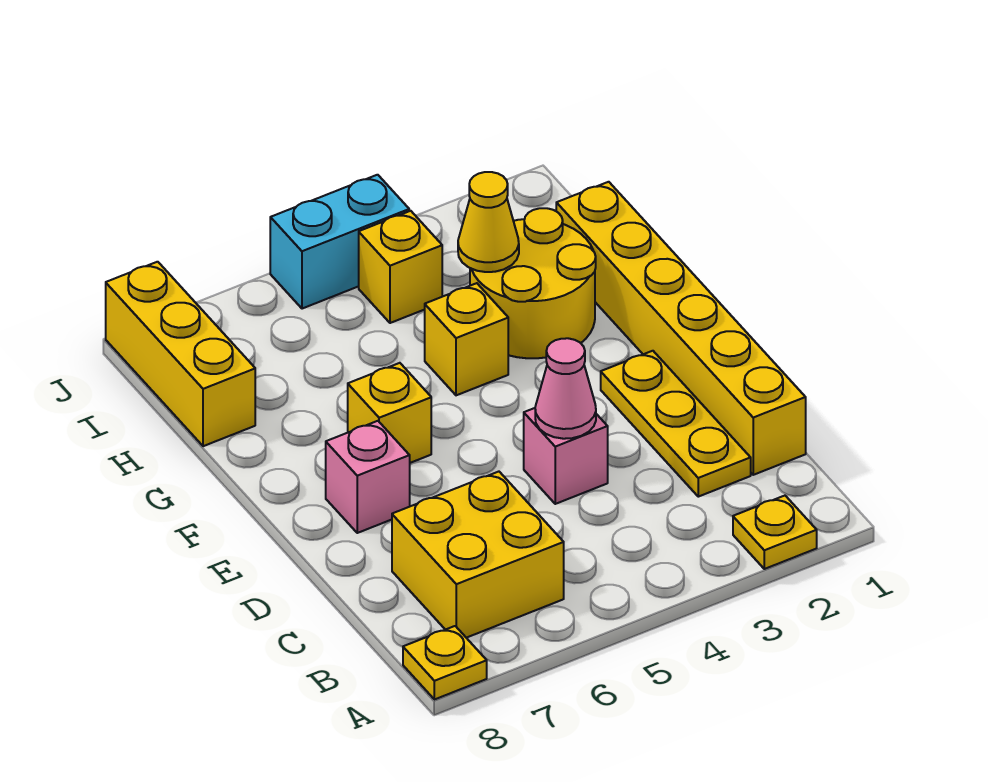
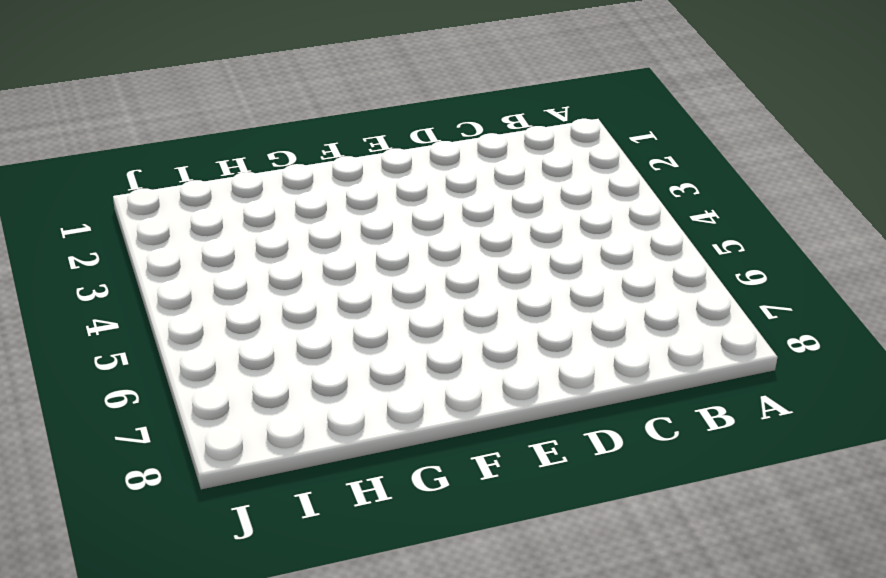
none -> yellow 1x1 plate [733,496,817,569]
none -> yellow 1x1 plate [403,626,487,700]
none -> yellow 2x2 brick [392,472,564,638]

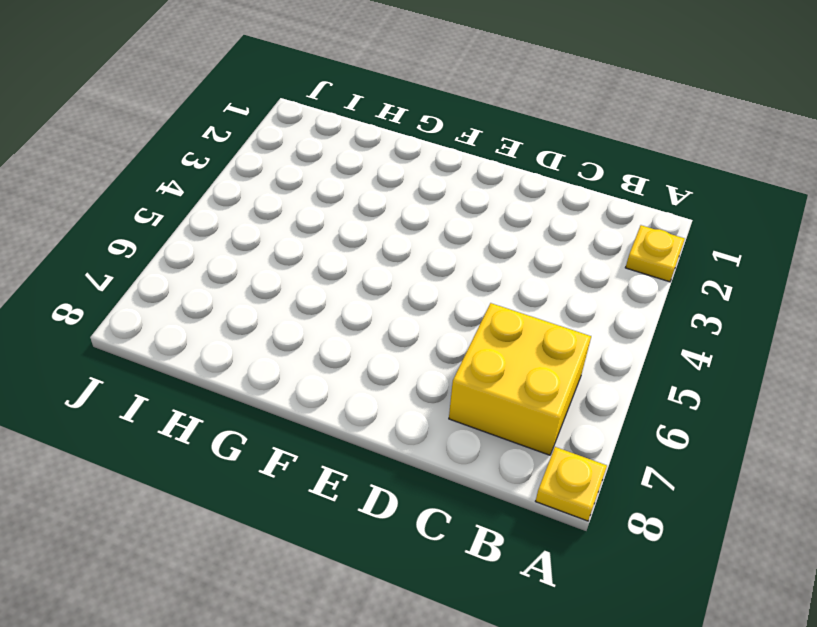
none -> yellow 1x6 brick [556,182,806,475]
none -> yellow 1x3 plate [601,351,751,497]
none -> pink 1x1 brick [524,408,608,504]

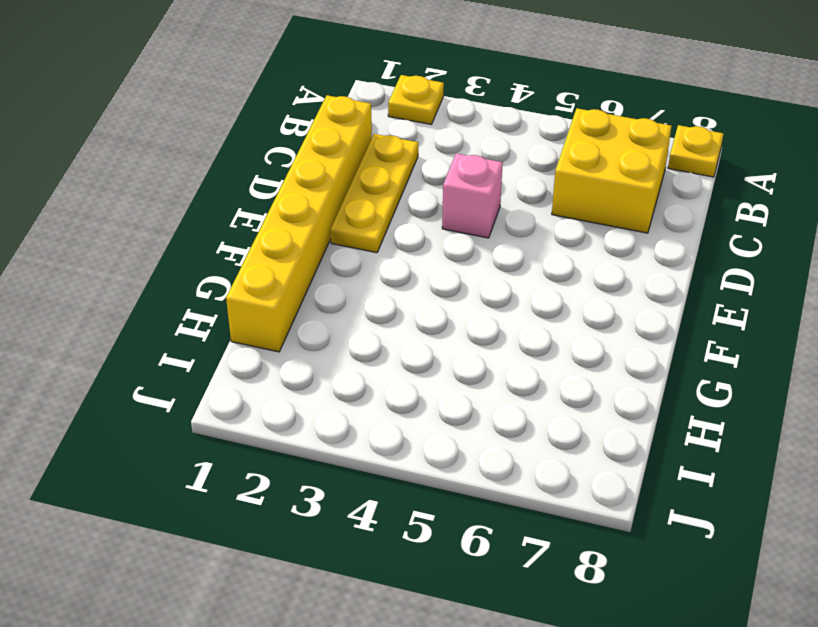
none -> pink 1x1 brick [326,421,410,533]
none -> yellow 1x1 brick [348,363,431,463]
none -> yellow 2x2 round brick [470,208,596,358]

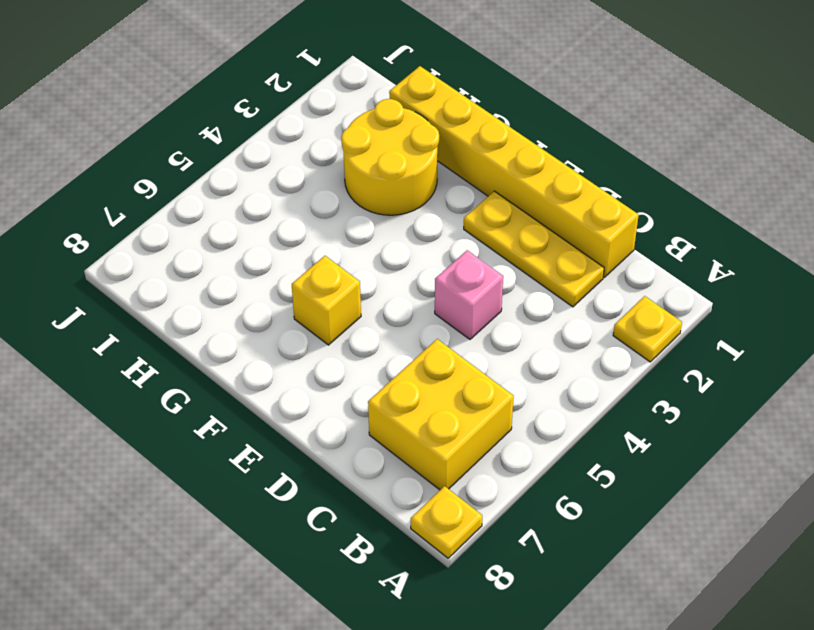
none -> pink 1x1 brick [326,421,410,533]
none -> yellow 1x1 brick [425,283,508,395]
none -> yellow 1x3 brick [106,262,255,446]

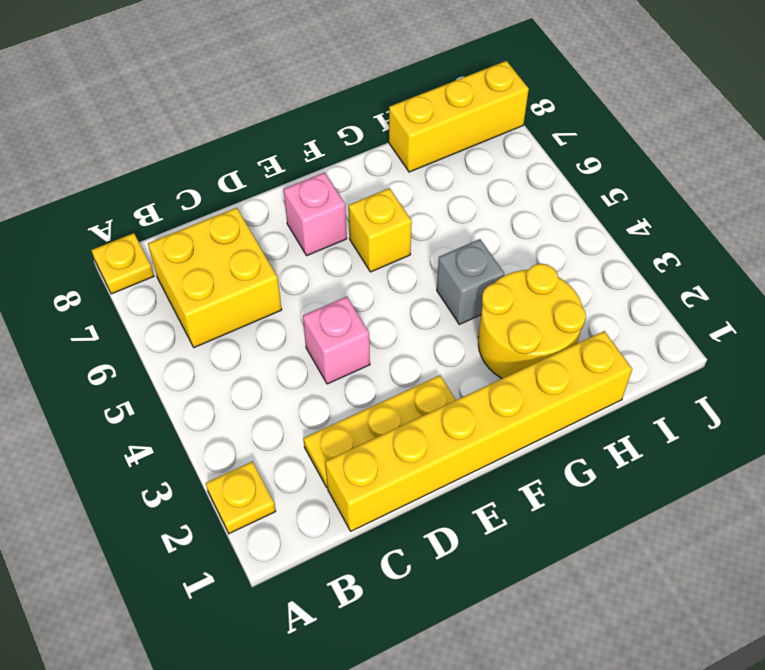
grey 1x1 brick [437,239,504,324] -> yellow 1x1 brick [425,283,508,395]
none -> yellow 1x1 brick [359,211,442,323]
none -> cyan 1x2 brick [270,175,409,309]
none -> pink 1x1 cone [535,338,596,439]

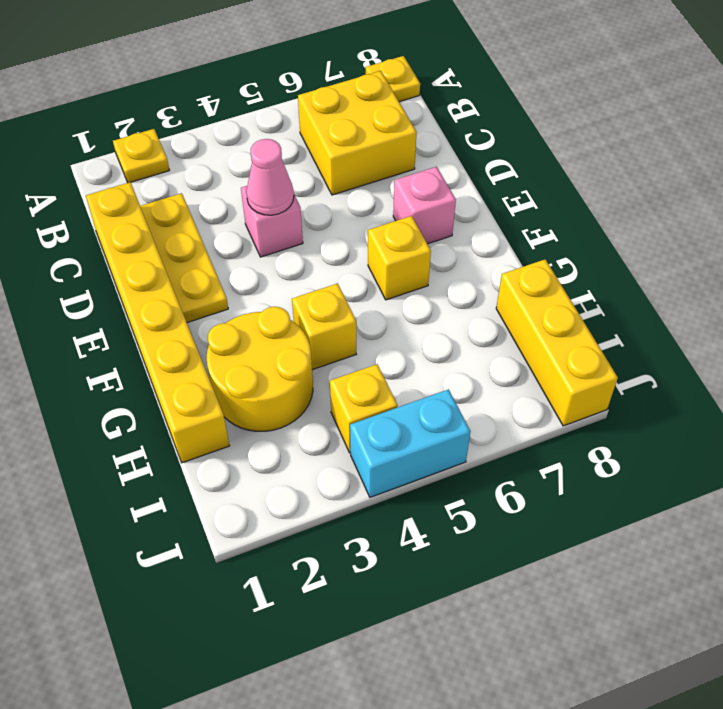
none -> yellow 1x1 cone [458,172,519,272]

